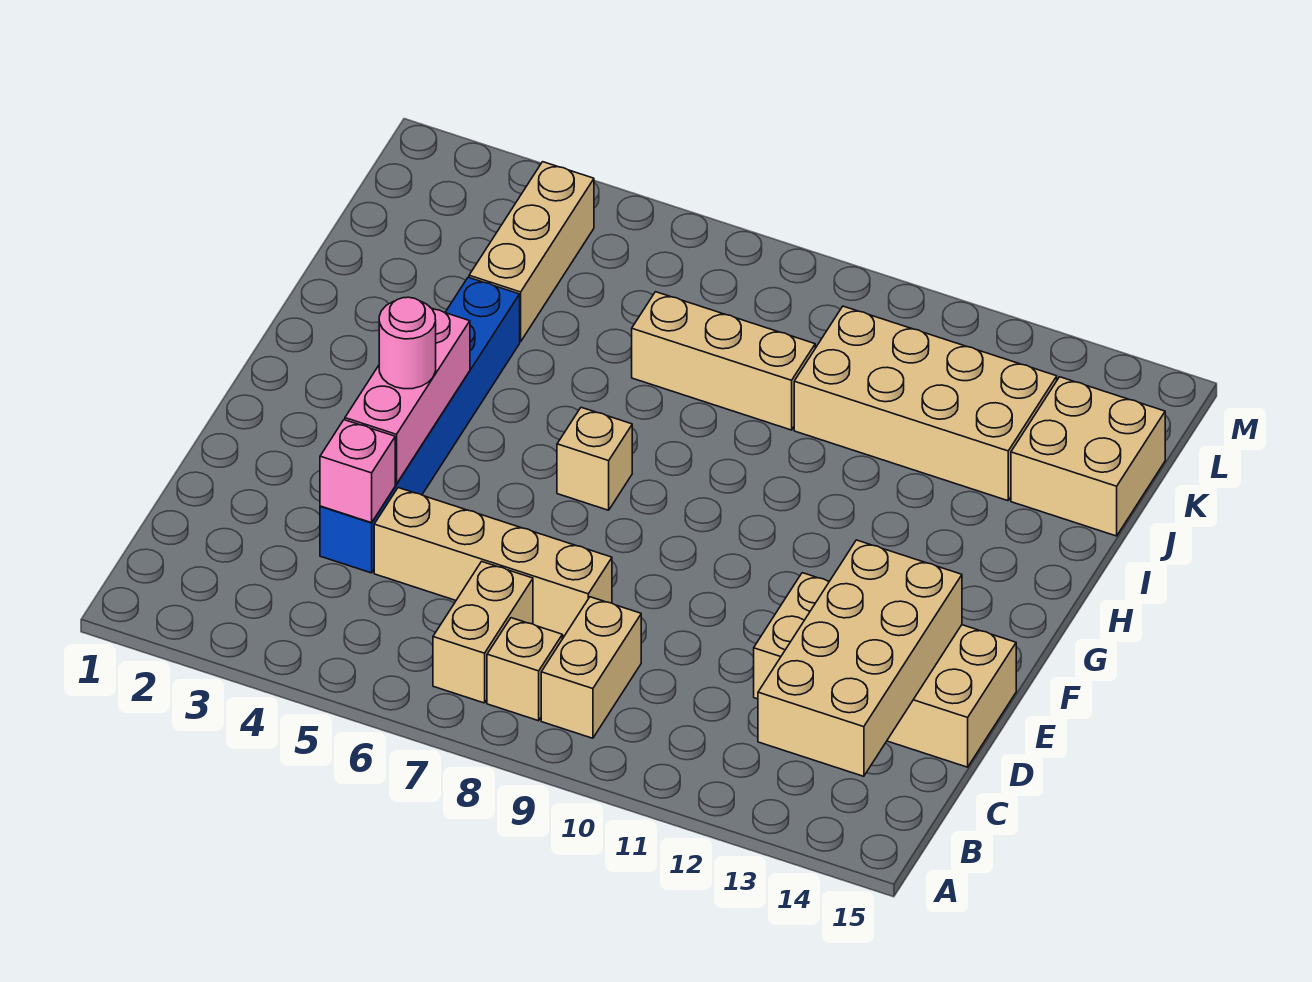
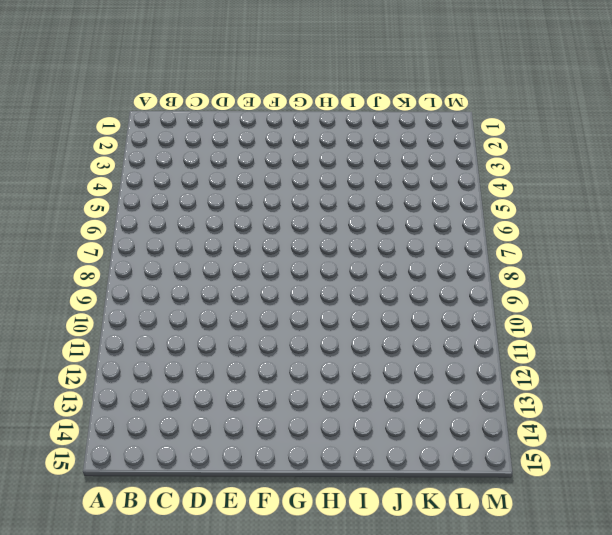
none -> tan 1x2 brick [433,561,533,703]
none -> tan 1x1 brick [487,618,562,721]
none -> tan 1x2 brick [541,597,641,738]

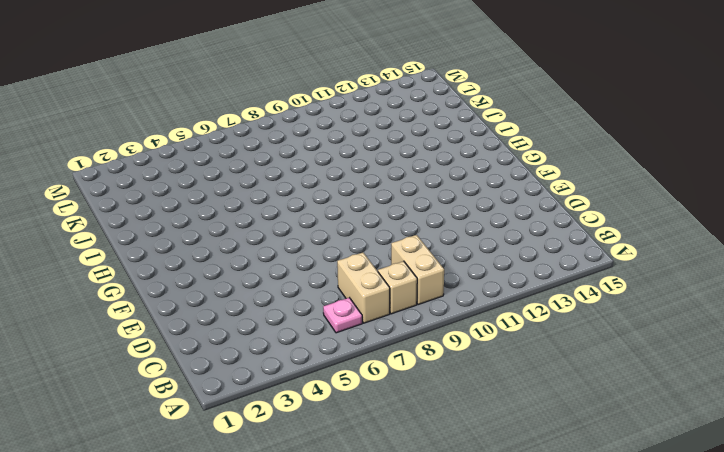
pink 1x1 plate [323,298,362,333] -> none
none -> blue 1x6 brick [320,277,520,573]
none -> tan 1x4 brick [374,488,612,636]
none -> tan 2x4 brick [754,573,1016,767]

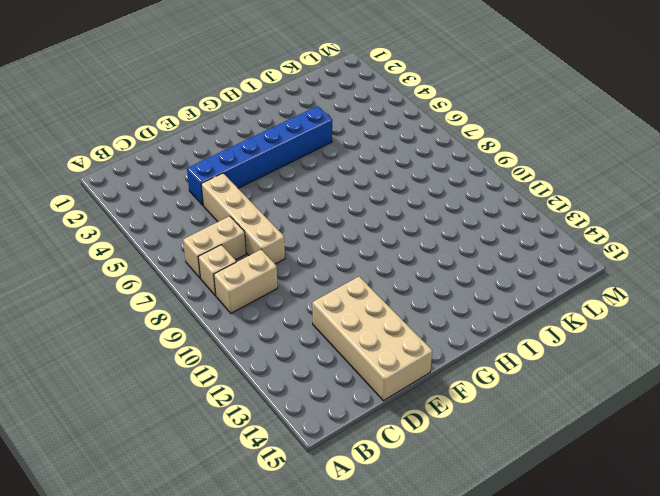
none -> tan 1x1 brick [557,407,632,510]
none -> tan 1x3 brick [469,162,594,342]
none -> tan 1x3 brick [632,292,815,430]

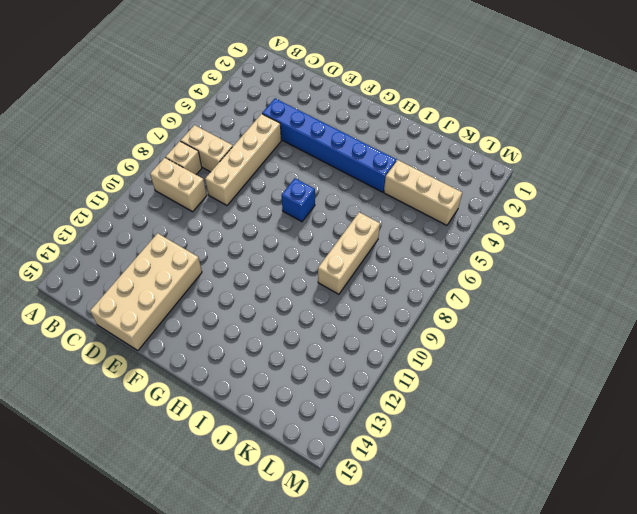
blue 1x1 brick [282,178,315,222] -> tan 1x1 brick [557,407,632,510]
none -> tan 2x4 brick [794,306,1057,501]
none -> tan 2x2 brick [1011,377,1165,536]
none -> tan 2x4 brick [758,540,962,776]

